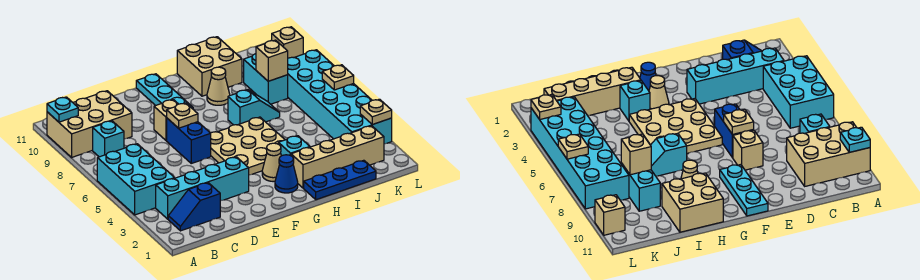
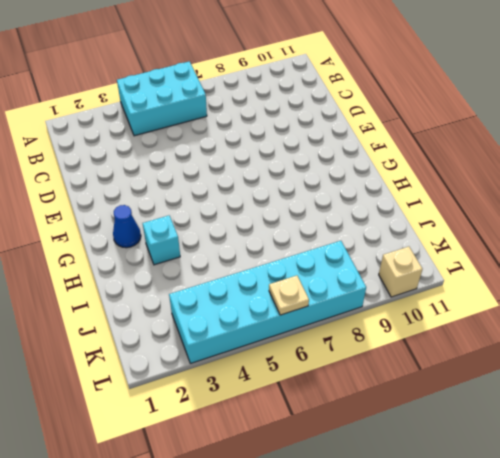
none -> tan 2x3 brick [47,91,132,157]
none -> blue 1x2 slope [168,183,220,231]
none -> cyan 1x4 brick [156,157,249,219]

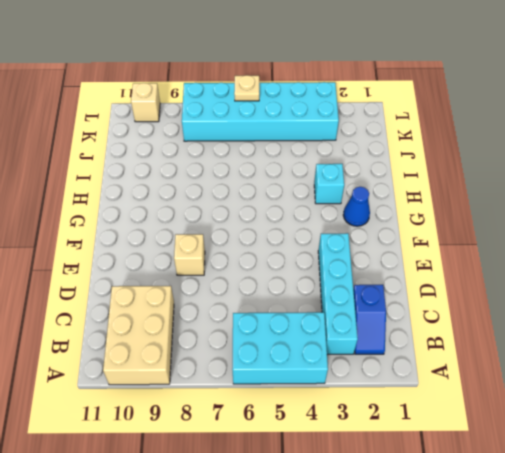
none -> cyan 1x1 brick [93,121,124,157]
none -> blue 1x2 brick [167,118,211,163]
none -> tan 3x3 plate [211,117,285,175]

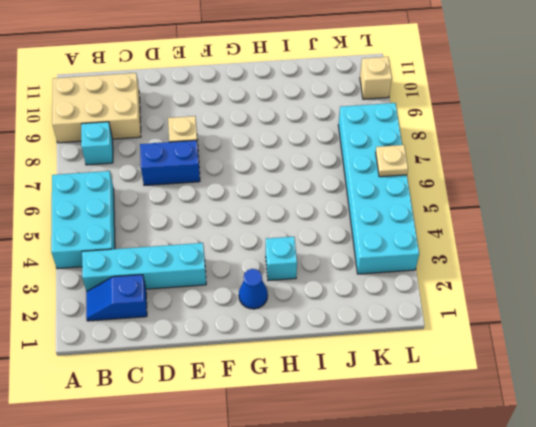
blue 1x2 brick [140,140,200,186] -> blue 1x2 brick turned to [167,118,211,163]
none -> tan 3x3 plate [211,117,285,175]
none -> cyan 1x3 plate [136,74,193,109]
none -> tan 1x1 cone [262,143,281,182]

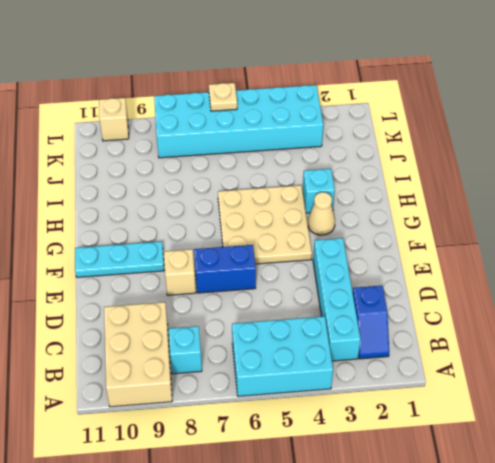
none -> blue 1x1 cone [275,155,298,193]
none -> blue 1x3 plate [304,160,376,200]
none -> tan 1x4 brick [291,126,384,188]

